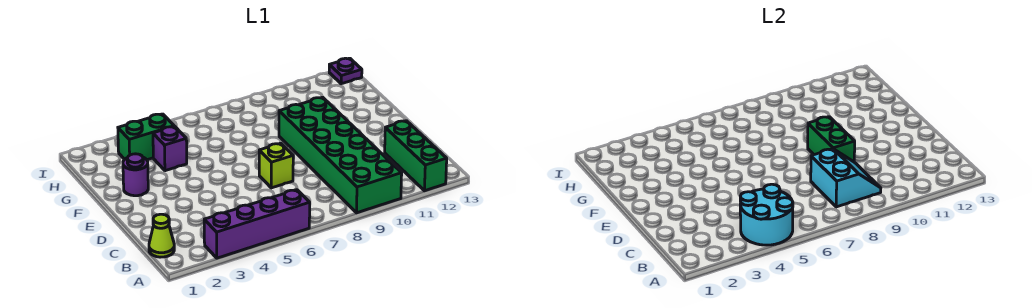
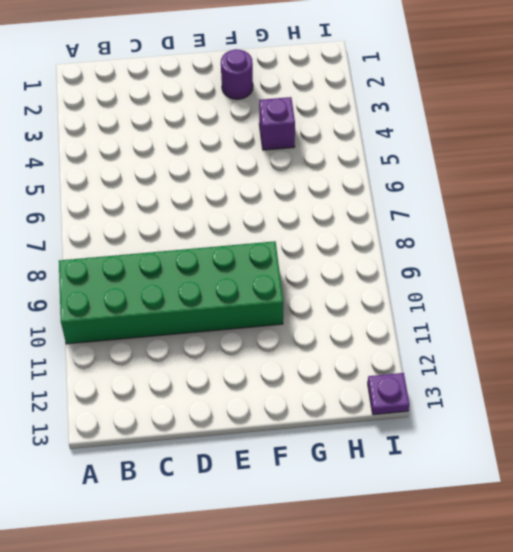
none -> purple 1x4 brick [204,190,310,258]
none -> green 1x3 brick [385,121,447,191]
none -> lime 1x1 cone [149,214,174,257]

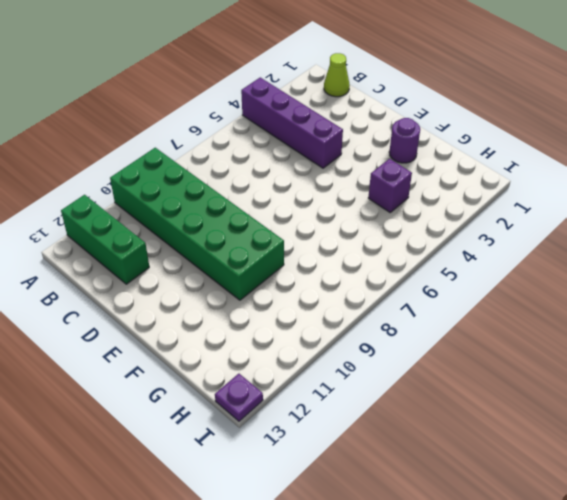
purple 1x4 brick [241,77,343,168] -> purple 1x4 brick turned to [204,190,310,258]
none -> lime 1x1 brick [259,143,293,188]
none -> green 1x2 brick [118,114,174,160]
none -> cyan 2x2 round brick [740,184,793,245]

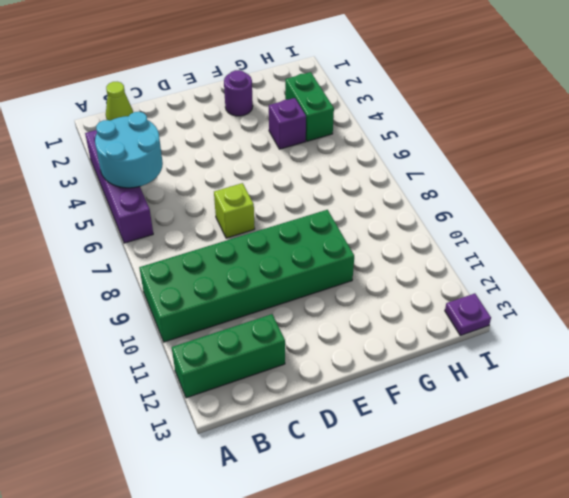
none -> cyan 2x2 slope [811,149,881,207]
none -> green 1x2 brick [808,117,855,162]

